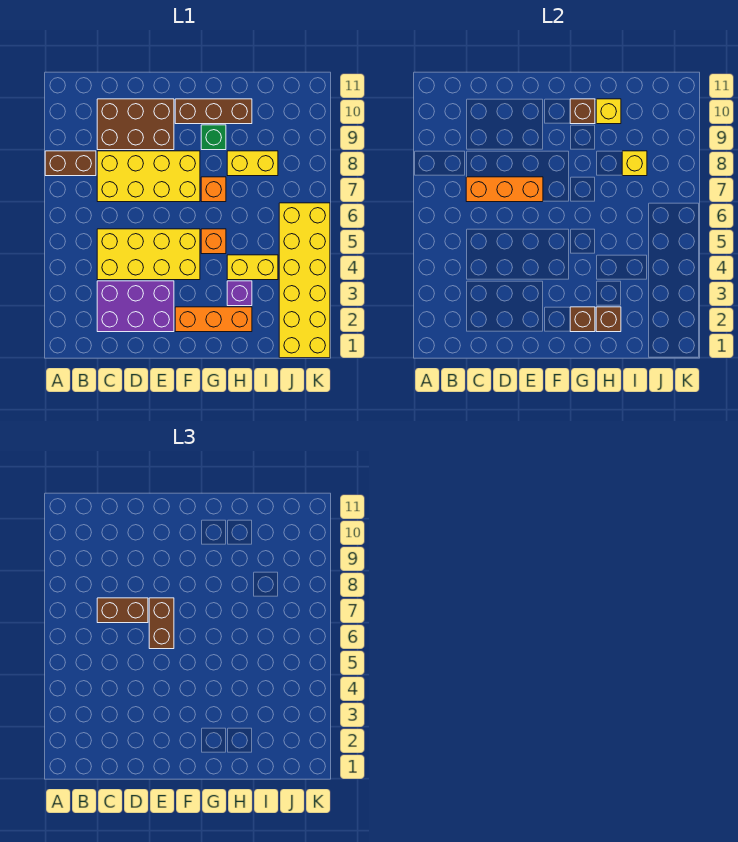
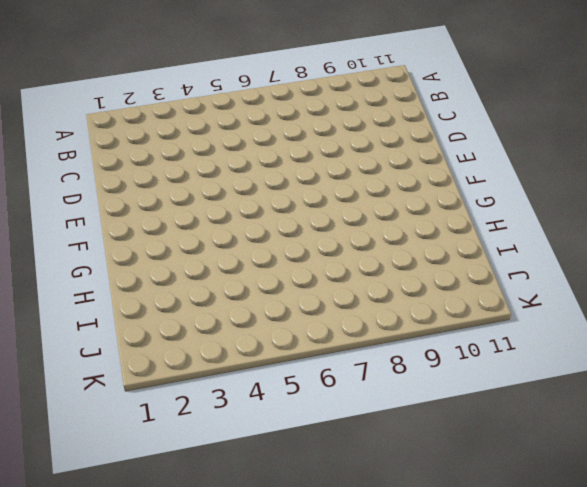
none -> brown 1x2 brick [45,151,96,176]
none -> purple 2x3 brick [97,281,174,332]
none -> yellow 2x4 brick [97,229,200,280]

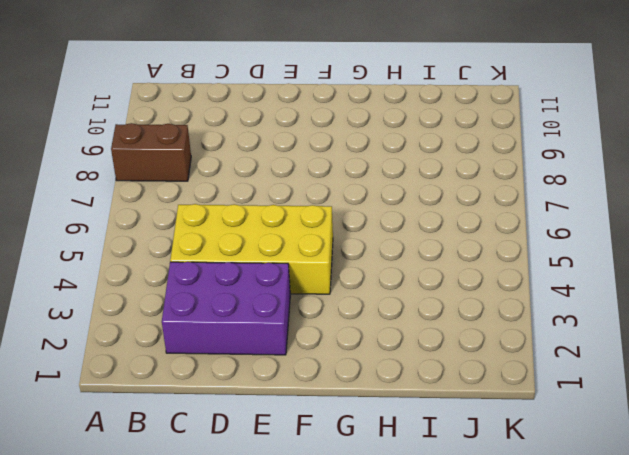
none -> yellow 2x4 brick [97,151,200,202]
none -> brown 2x3 brick [97,99,174,150]
none -> orange 1x3 brick [175,307,252,332]

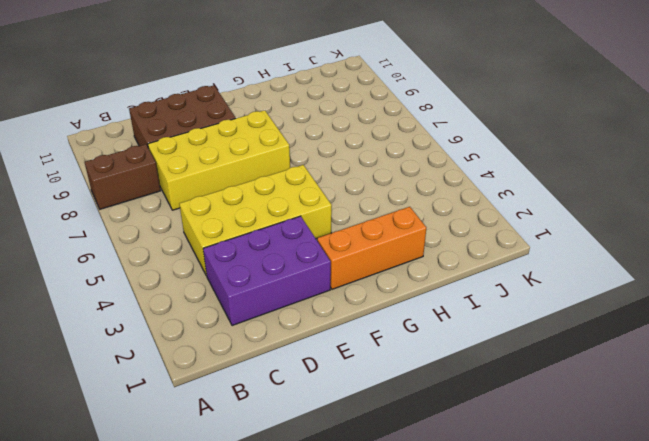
none -> brown 1x3 brick [175,99,252,124]
none -> orange 1x1 brick [201,229,226,254]
none -> orange 1x1 brick [201,177,226,202]

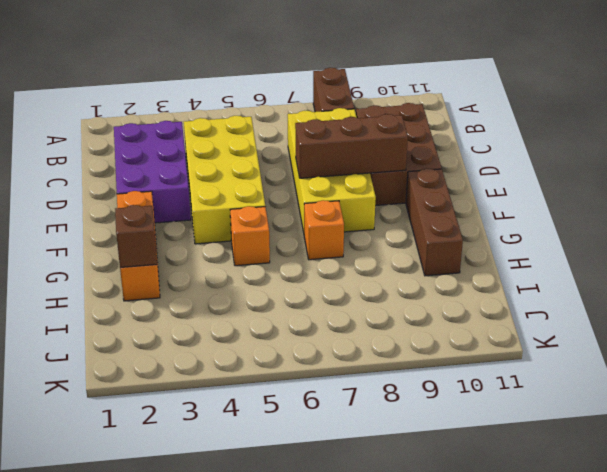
brown 1x3 brick [295,114,408,178] -> orange 1x3 brick [466,177,543,202]
none -> green 1x1 brick [201,125,226,150]
none -> purple 1x1 brick [227,281,252,306]
none -> yellow 1x2 brick [227,255,278,280]

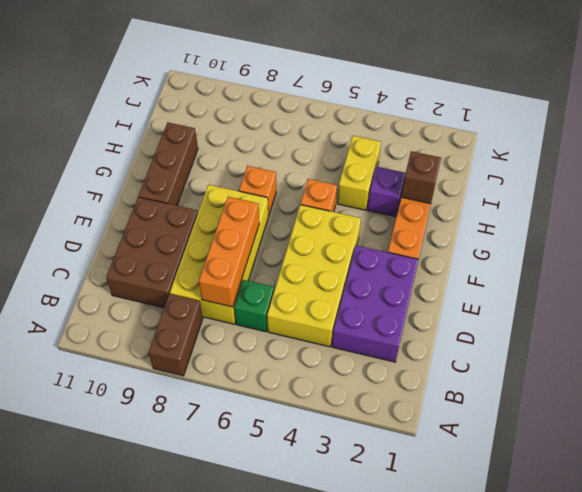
green 1x1 brick [234,280,274,332] -> green 1x1 brick moved to [201,125,226,150]
none -> yellow 1x2 brick [227,151,278,176]
none -> yellow 2x6 brick [279,203,330,358]
none -> brown 1x1 brick [570,307,595,332]

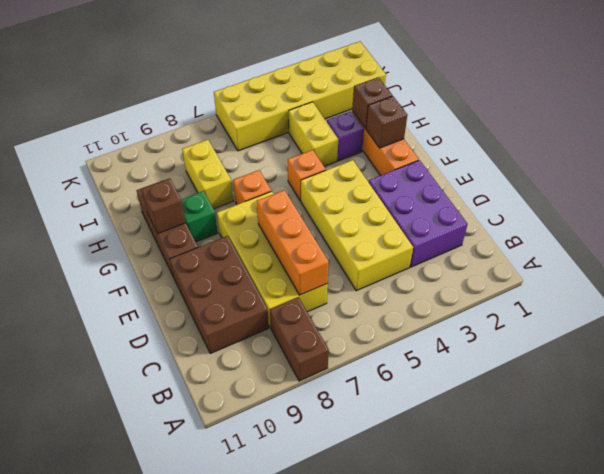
none -> yellow 1x1 brick [596,99,621,124]
none -> yellow 1x1 brick [622,151,647,176]
none -> brown 1x2 brick [97,598,148,623]

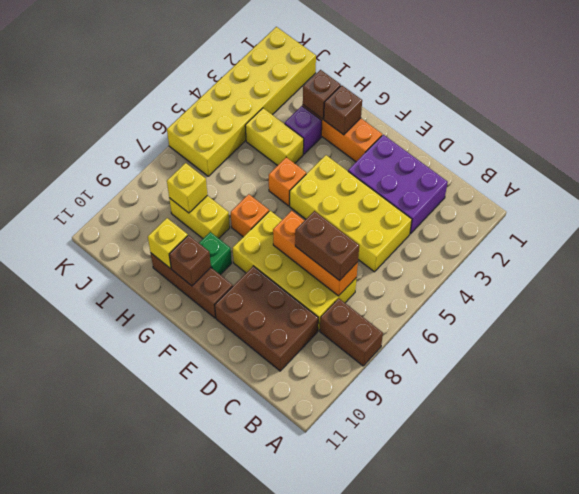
none -> brown 1x2 brick [149,598,174,649]

